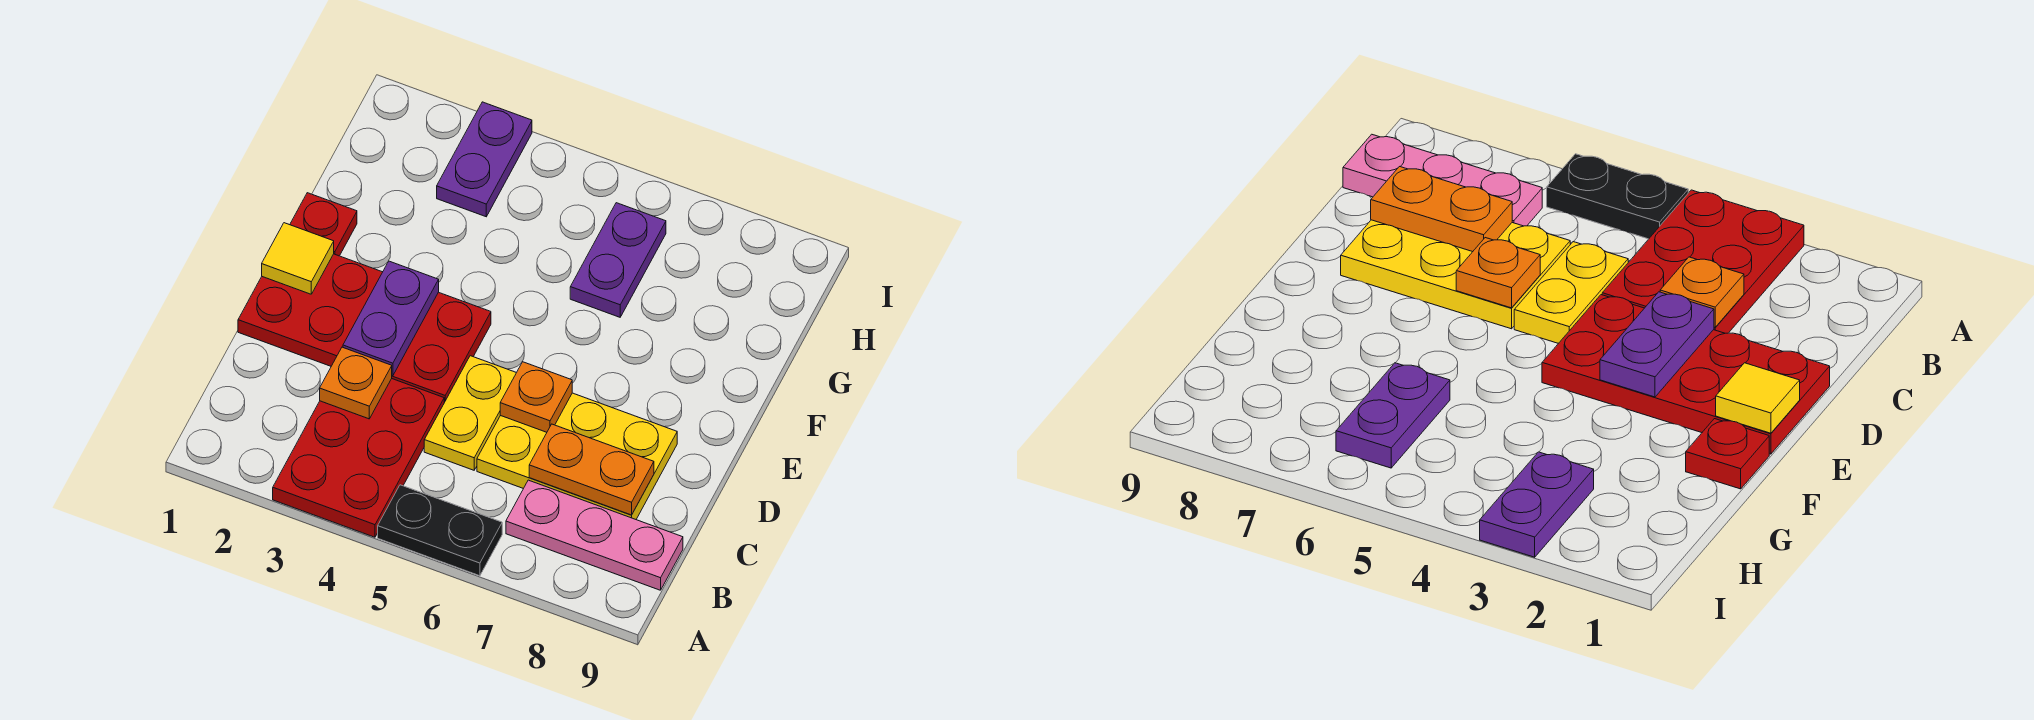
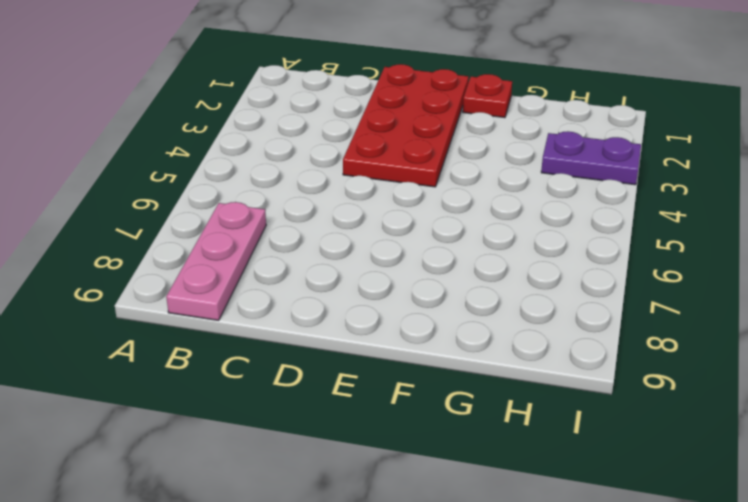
none -> red 2x3 plate [273,379,444,537]
none -> black 1x2 plate [378,485,502,576]
none -> yellow 1x2 plate [424,356,516,470]

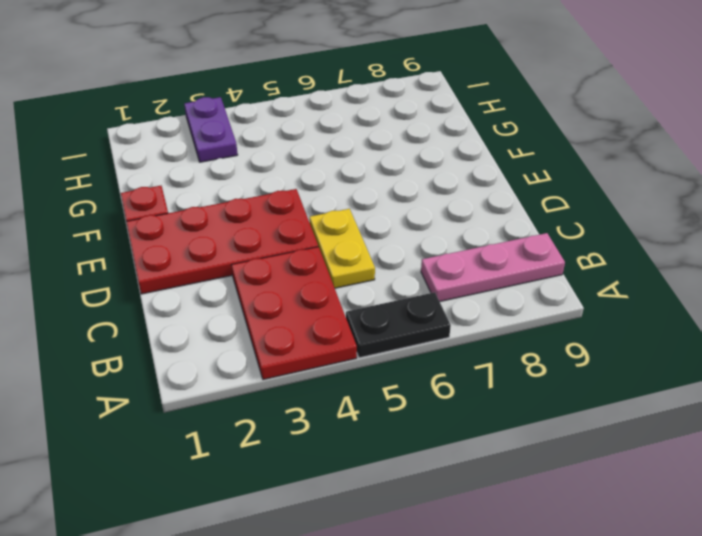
none -> yellow 2x3 plate [477,393,677,519]
none -> purple 1x2 plate [570,203,666,317]
none -> orange 1x1 plate [320,347,392,419]

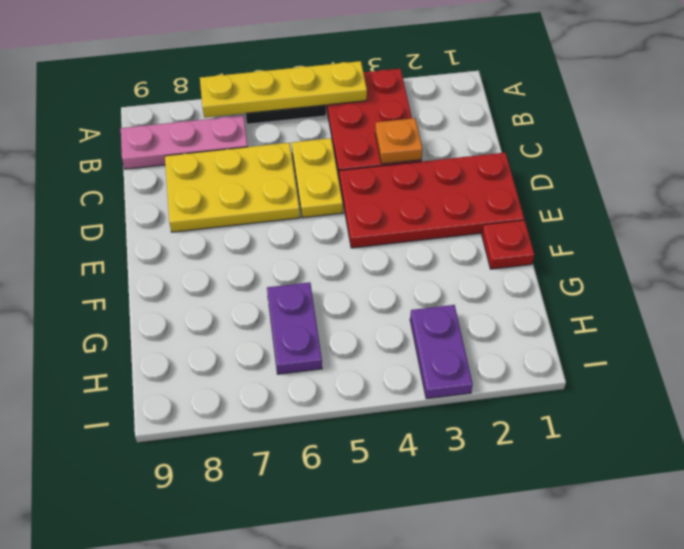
yellow 1x4 plate [200,61,367,118] -> none
none -> orange 1x2 plate [529,424,654,515]
none -> purple 1x2 plate [343,261,439,376]
none -> orange 1x1 plate [500,362,572,432]

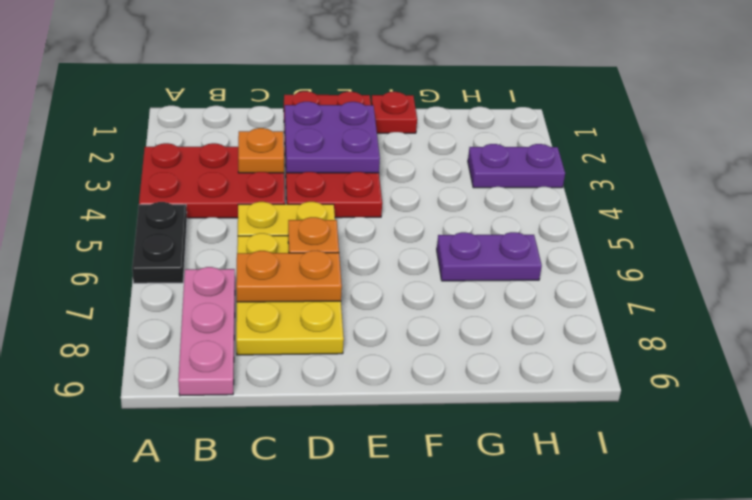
orange 1x2 plate [236,250,342,302] -> orange 1x2 plate turned to [529,424,654,515]
purple 2x2 plate [285,102,380,173] -> purple 1x2 plate [343,261,439,376]
none -> yellow 1x1 tile [262,223,334,294]

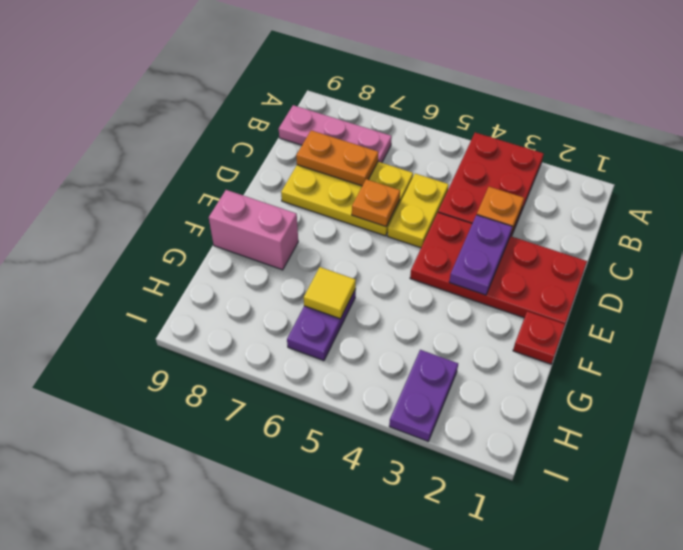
pink 1x2 brick [209,190,298,270] -> none
yellow 1x1 tile [304,267,356,319] -> yellow 1x1 tile moved to [262,223,334,294]
none -> black 1x2 plate [378,485,502,576]

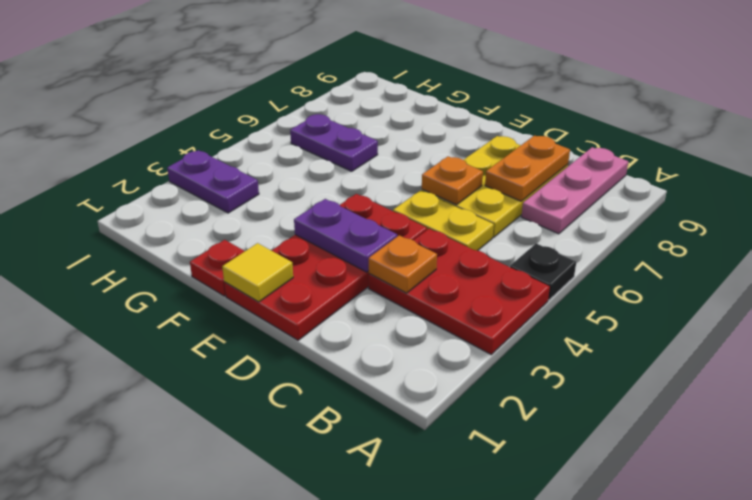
black 1x1 plate [510,243,576,300] -> black 1x2 plate [378,485,502,576]

